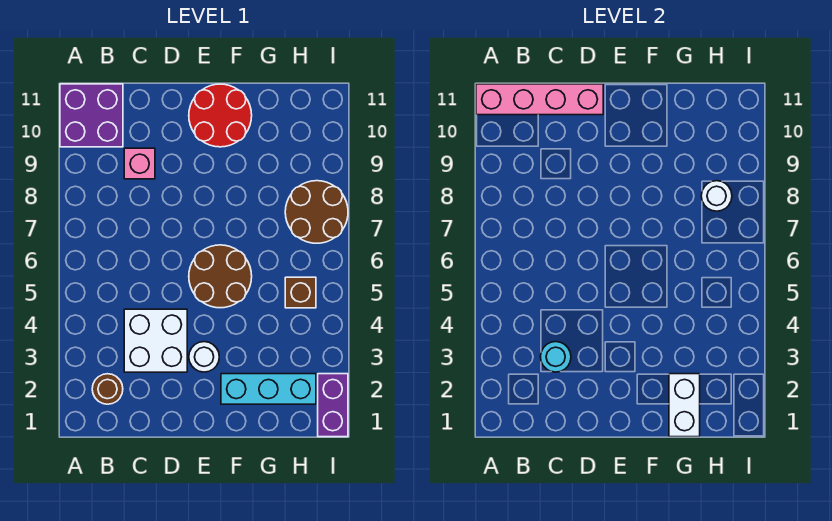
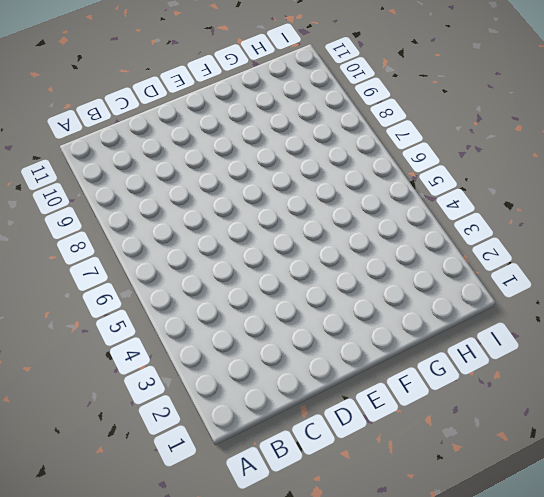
none -> purple 2x2 brick [60,84,123,147]
none -> brown 1x1 round brick [92,374,123,404]
none -> white 2x2 brick [124,309,187,372]

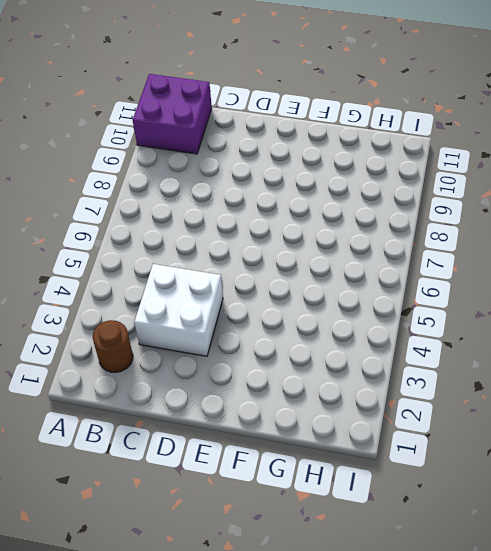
none -> pink 1x1 brick [124,148,155,179]
none -> white 1x1 round brick [189,342,219,372]
none -> brown 2x2 round brick [189,245,252,308]

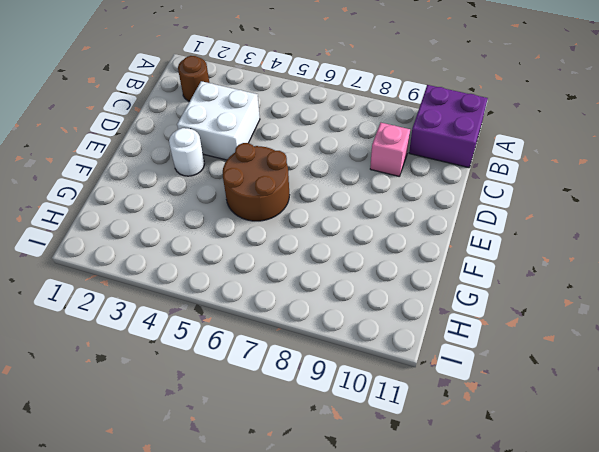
none -> red 2x2 round brick [189,84,252,147]
none -> cyan 1x3 brick [221,374,316,404]
none -> brown 1x1 brick [285,277,316,308]

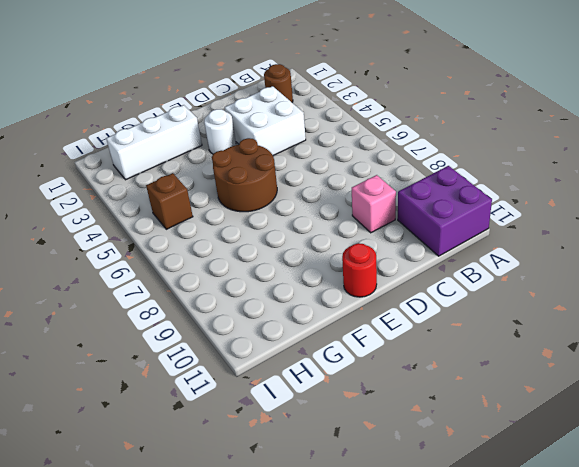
red 1x1 round brick [342,243,377,297] -> red 2x2 round brick [189,84,252,147]
white 1x3 brick [106,105,202,180] -> cyan 1x3 brick [221,374,316,404]
none -> brown 2x2 round brick [285,181,348,243]
none -> purple 1x2 brick [318,374,348,437]
none -> pink 1x4 brick [476,84,603,115]

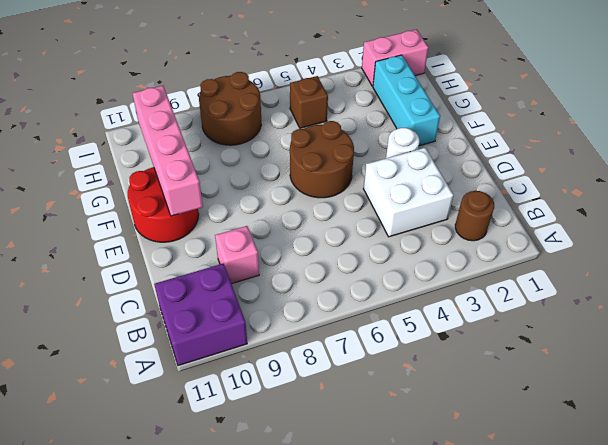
pink 1x4 brick [132,86,203,216] -> pink 1x4 brick moved to [476,84,603,115]
pink 1x2 brick [362,29,429,86] -> purple 1x2 brick [318,374,348,437]
none -> cyan 1x1 round brick [540,342,571,372]
none -> white 1x2 brick [669,374,700,437]
none -> white 1x1 round brick [701,181,732,211]

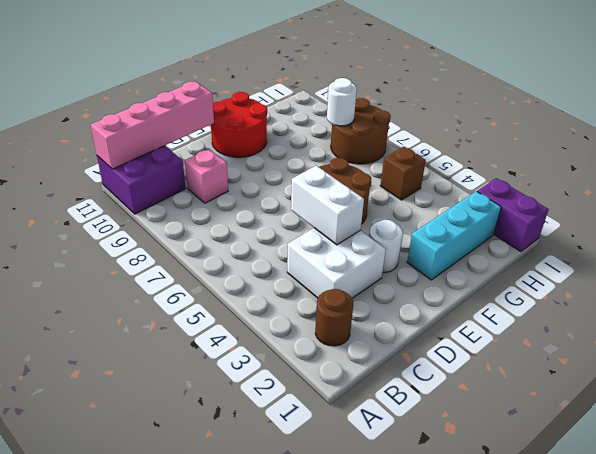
white 1x2 brick [291,166,364,245] -> white 1x2 brick moved to [669,374,700,437]
none -> cyan 1x1 round brick [540,342,571,372]

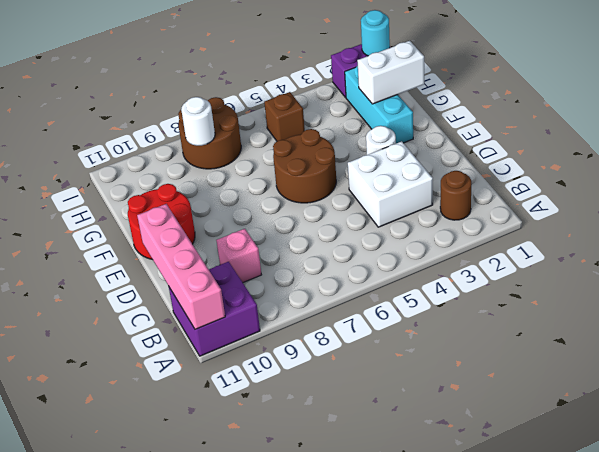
cyan 1x1 round brick [361,10,390,56] -> cyan 1x1 round brick moved to [540,342,571,372]

